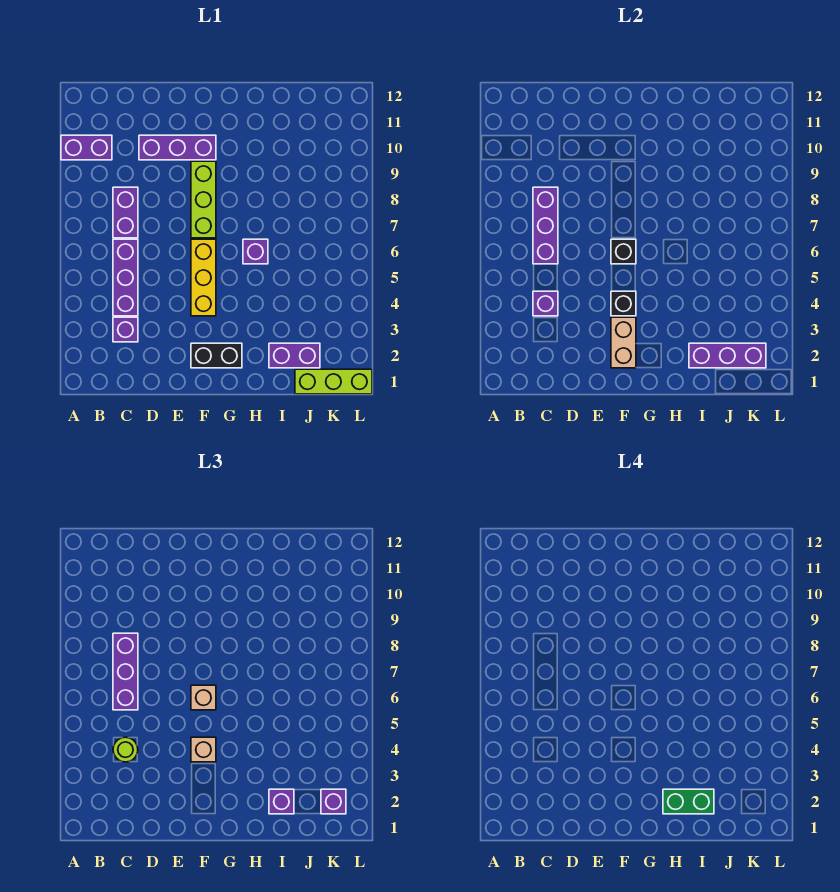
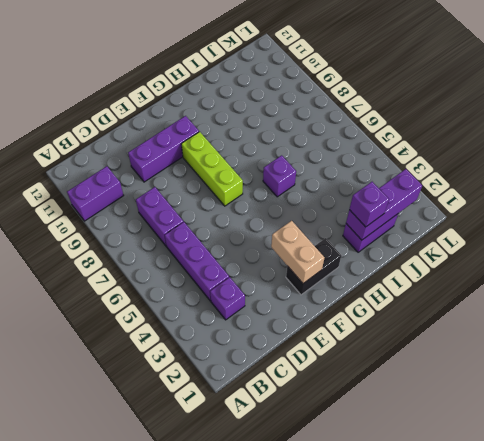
none -> yellow 1x3 brick [191,239,216,316]
none -> lime 1x3 brick [295,369,372,394]
none -> purple 1x1 brick [533,291,558,316]

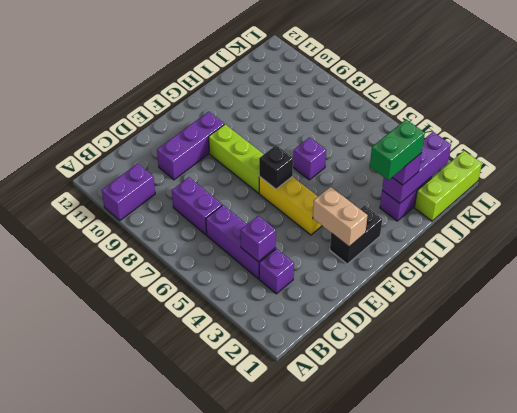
none -> purple 1x3 brick [533,187,558,264]
none -> black 1x1 brick [611,291,636,316]
none -> lime 1x1 round brick [113,737,138,762]

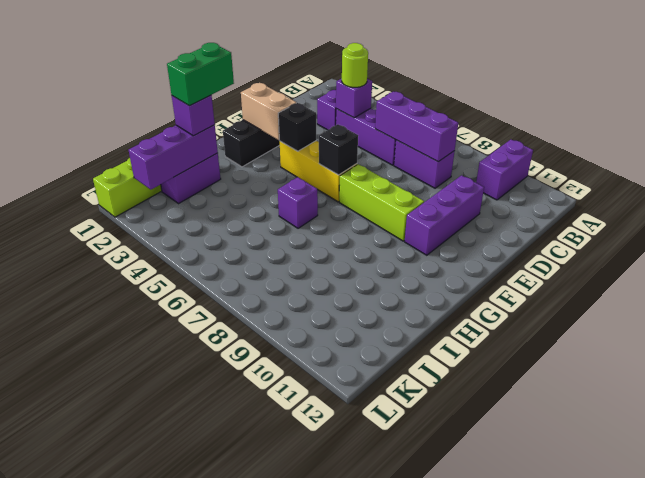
none -> purple 1x3 brick [113,633,138,710]
none -> tan 1x1 brick [191,737,216,762]
none -> tan 1x1 brick [191,685,216,710]

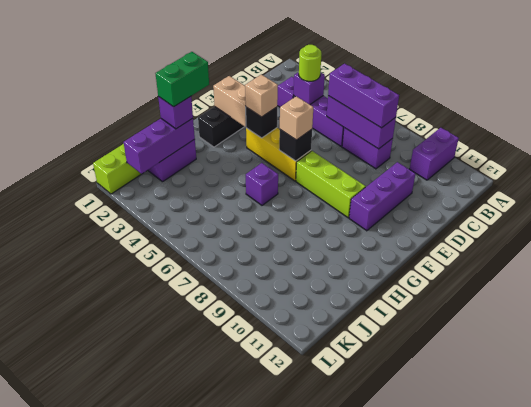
none -> purple 1x1 brick [321,789,346,814]

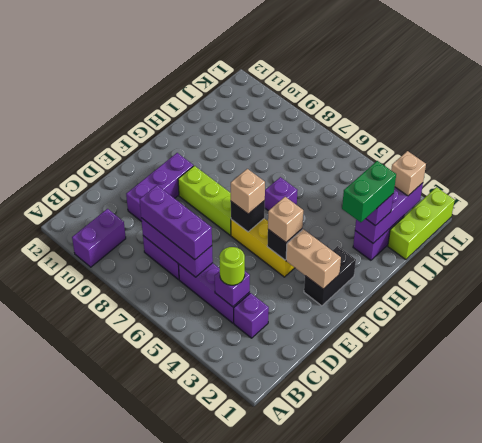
tan 1x1 brick [391,151,426,196] -> purple 1x1 brick [321,789,346,814]

